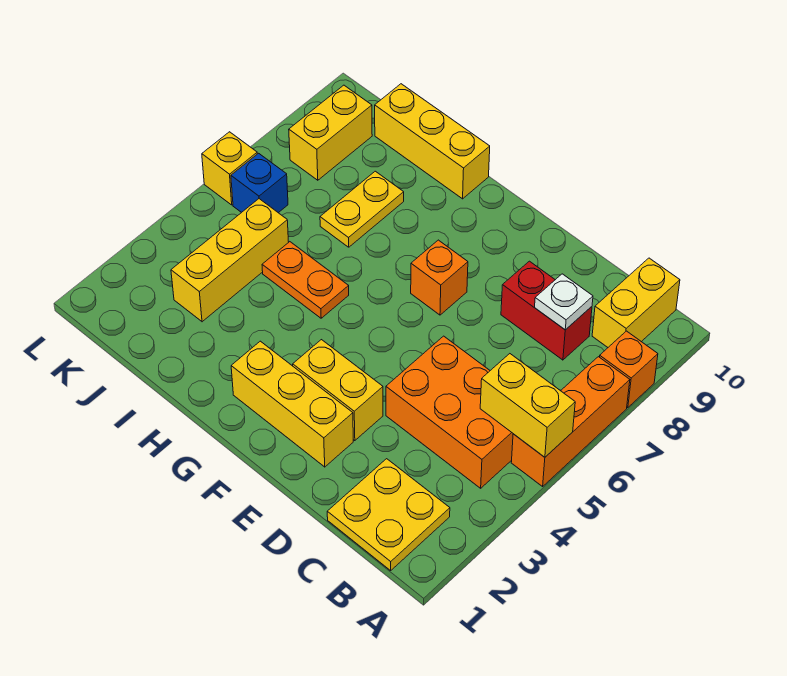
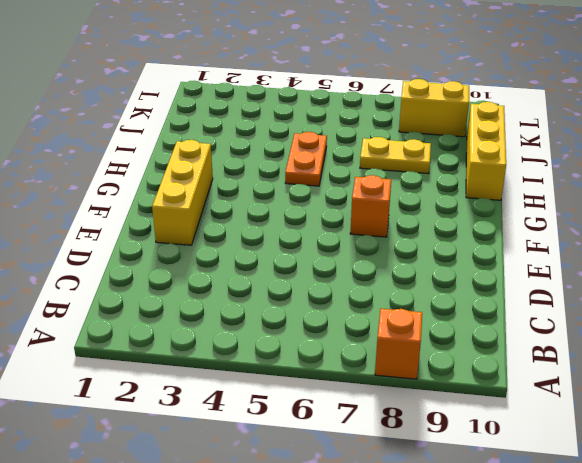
none -> orange 1x3 brick [511,357,630,486]
none -> yellow 2x2 plate [327,459,450,570]
none -> orange 2x3 brick [386,336,513,488]

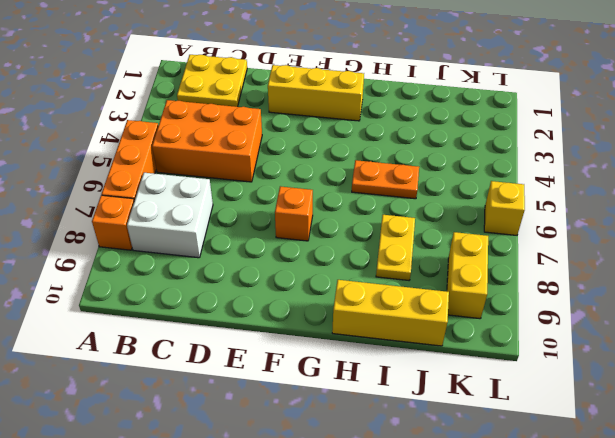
white 2x2 brick [127,173,213,258] -> red 1x2 brick [501,261,592,360]
none -> yellow 1x2 brick [592,258,680,347]
none -> yellow 1x2 brick [293,340,383,441]
none -> yellow 1x3 brick [171,199,289,322]

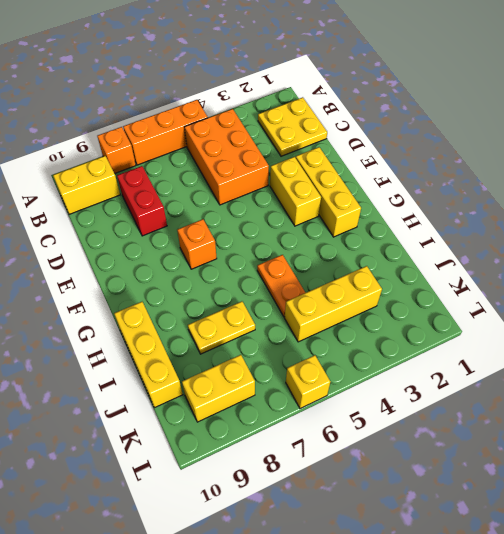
none -> blue 1x1 brick [231,153,288,213]
none -> yellow 1x2 brick [480,354,575,457]
none -> white 1x1 plate [535,274,593,330]

